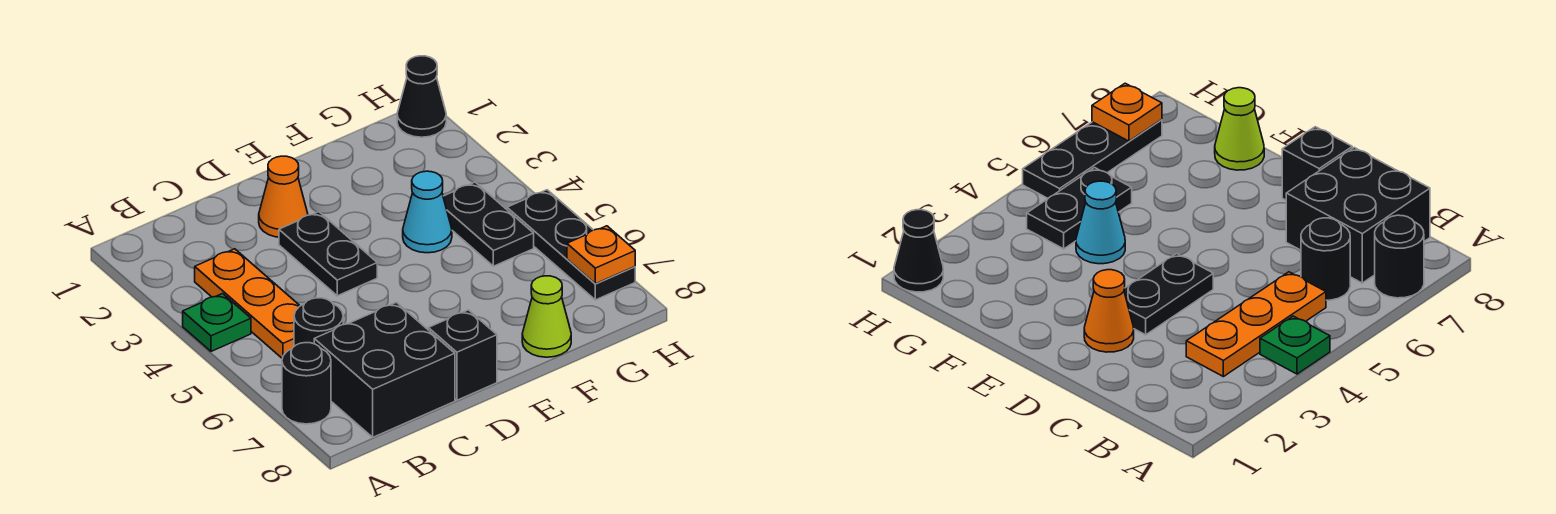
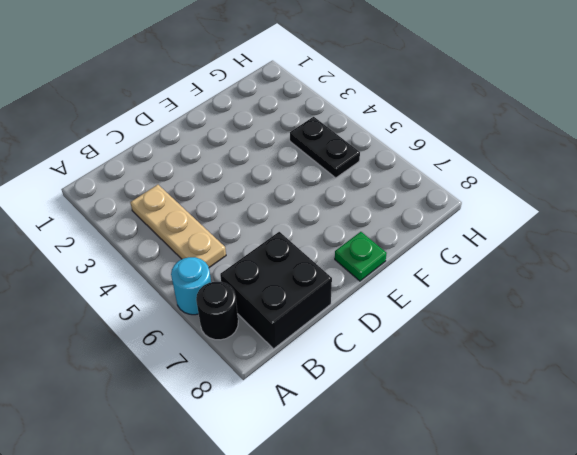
cyan 1x1 round brick [171,257,211,315] -> none
tan 1x3 plate [130,185,226,267] -> orange 1x3 plate [195,249,300,358]
green 1x1 plate [335,232,387,281] -> green 1x1 plate moved to [183,294,251,351]
none -> black 1x1 round brick [294,298,343,346]
none -> orange 1x1 cone [259,156,308,237]
none -> black 1x2 plate [279,212,377,296]

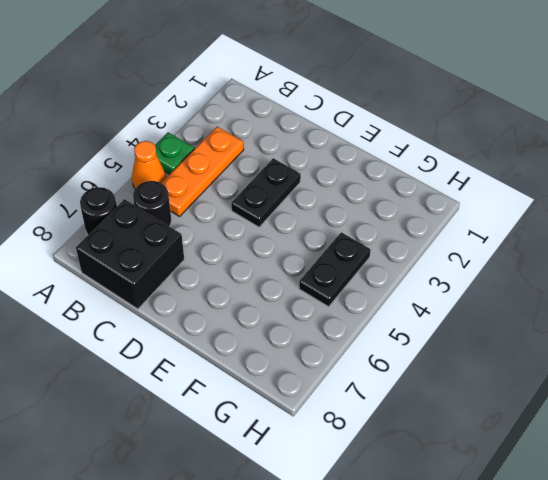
orange 1x1 cone [132,141,166,189] -> orange 1x1 cone moved to [259,156,308,237]
none -> black 1x1 brick [428,310,497,400]
none -> cyan 1x1 cone [403,171,452,253]
none -> lime 1x1 cone [522,276,571,357]

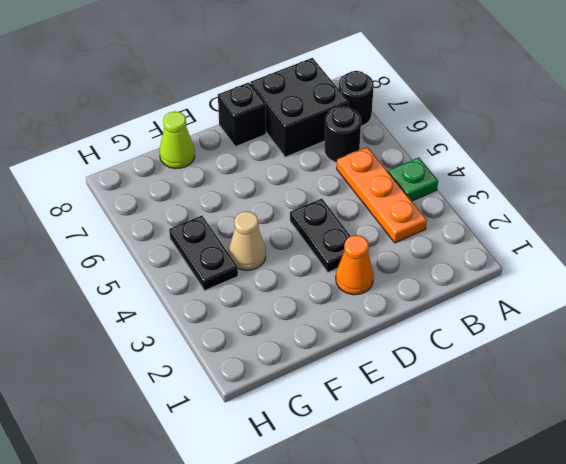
tan 1x1 cone [229,211,266,270] -> cyan 1x1 cone [403,171,452,253]
none -> black 1x1 cone [397,56,446,137]
none -> black 1x3 plate [507,190,635,300]
none -> orange 1x1 plate [567,226,635,284]

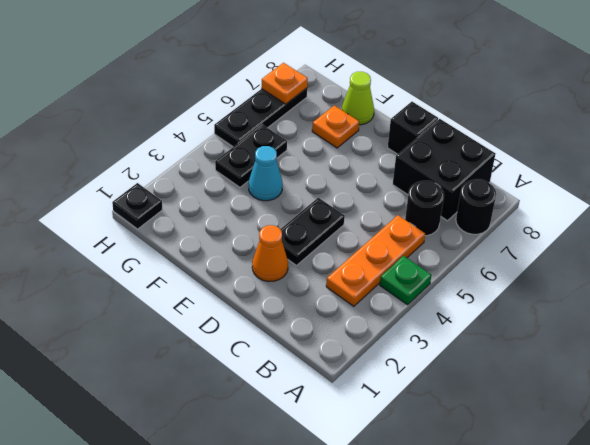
orange 1x1 plate [312,105,359,148] -> none
black 1x1 plate [112,183,163,229] -> black 1x1 cone [397,56,446,137]

